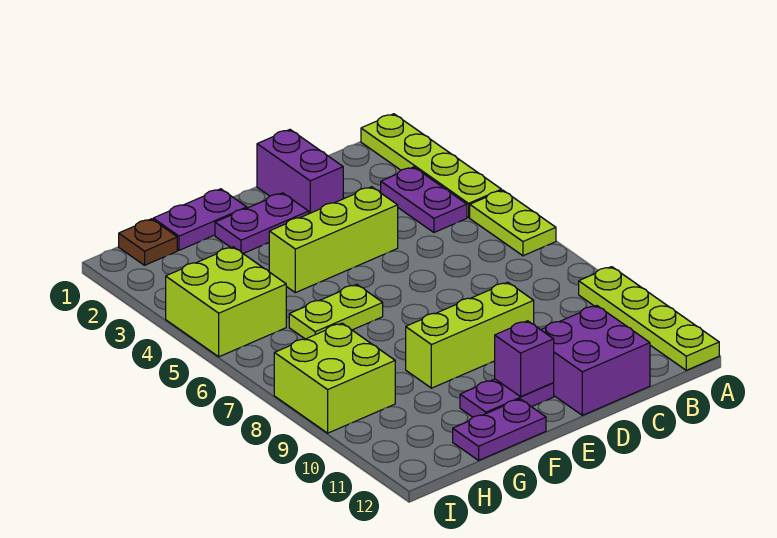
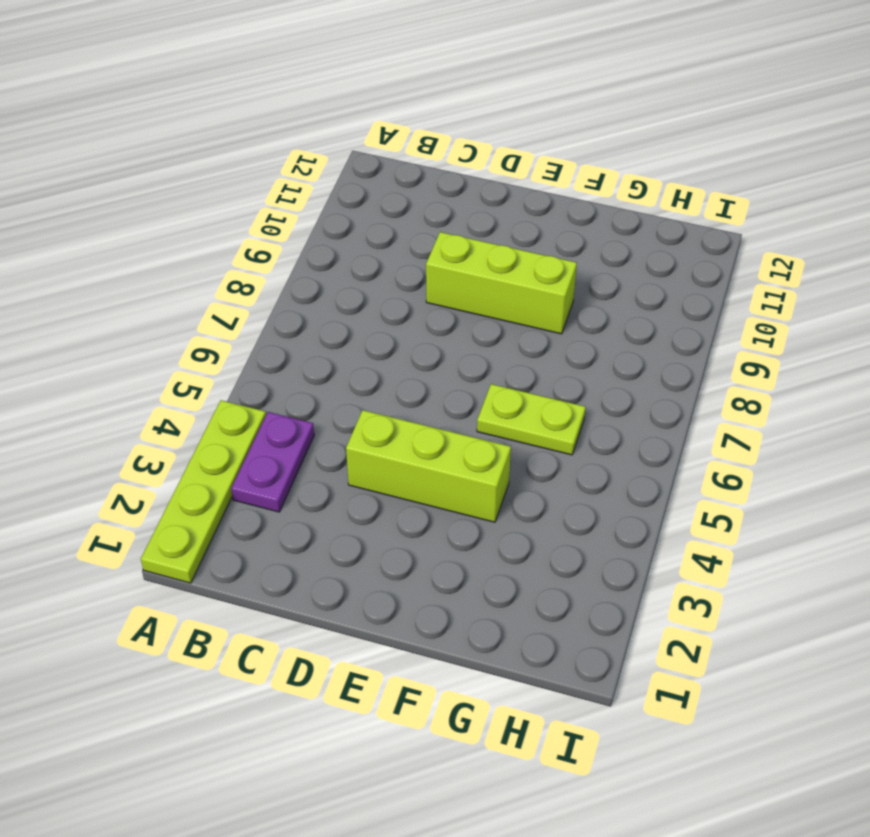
none -> lime 1x2 plate [470,190,556,256]
none -> lime 1x4 plate [579,267,719,370]
none -> purple 2x2 brick [541,306,650,415]

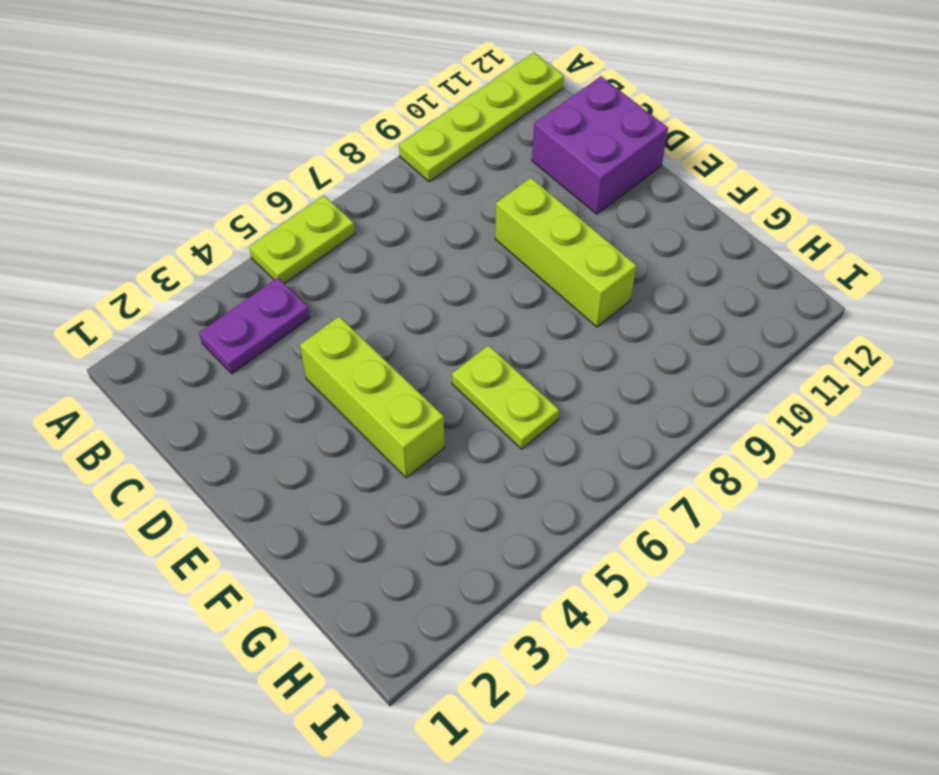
none -> lime 1x4 plate [361,114,501,217]
none -> purple 1x2 brick [257,130,343,214]
none -> purple 1x2 plate [215,193,309,254]

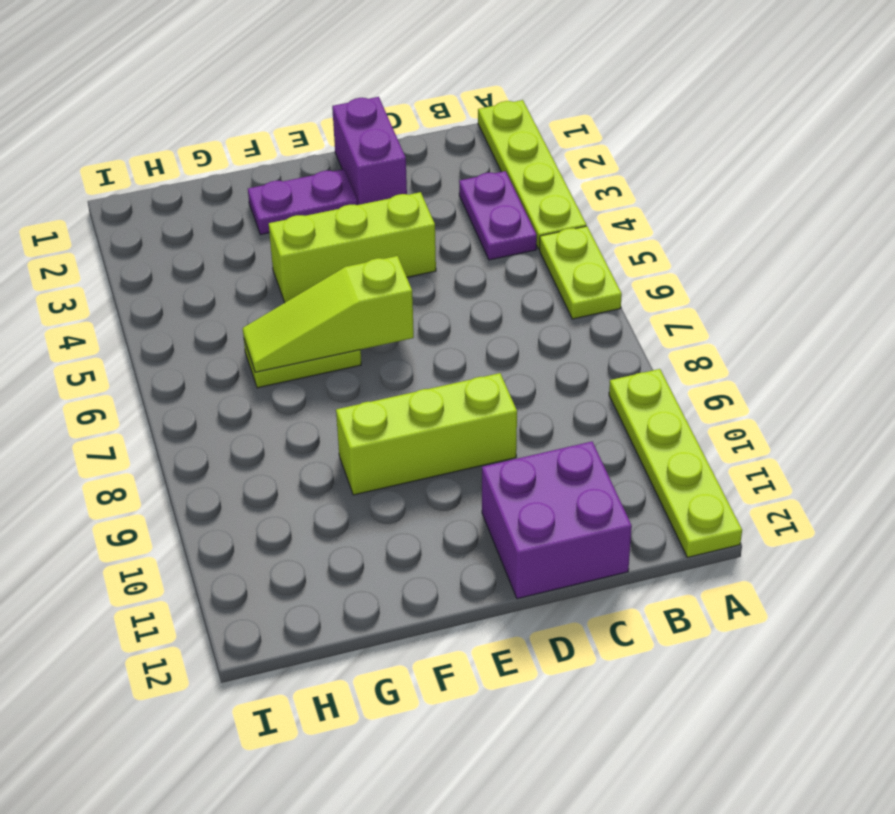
lime 1x3 slope [243,256,414,372] -> none
none -> purple 1x2 plate [460,379,554,417]
none -> purple 1x2 plate [153,189,247,250]
none -> purple 1x2 plate [453,399,546,460]

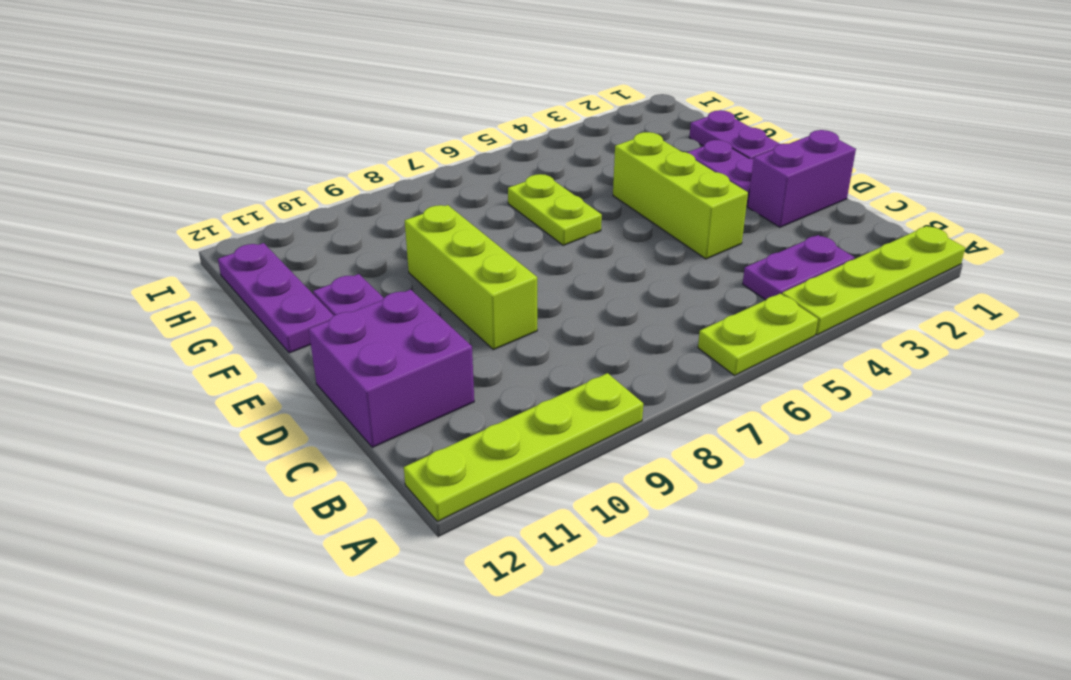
purple 1x3 plate [218,243,334,353] -> purple 1x2 plate [453,399,546,460]
none -> brown 1x1 plate [119,219,177,265]
none -> lime 2x2 brick [166,247,286,357]
none -> lime 2x2 brick [274,323,395,433]

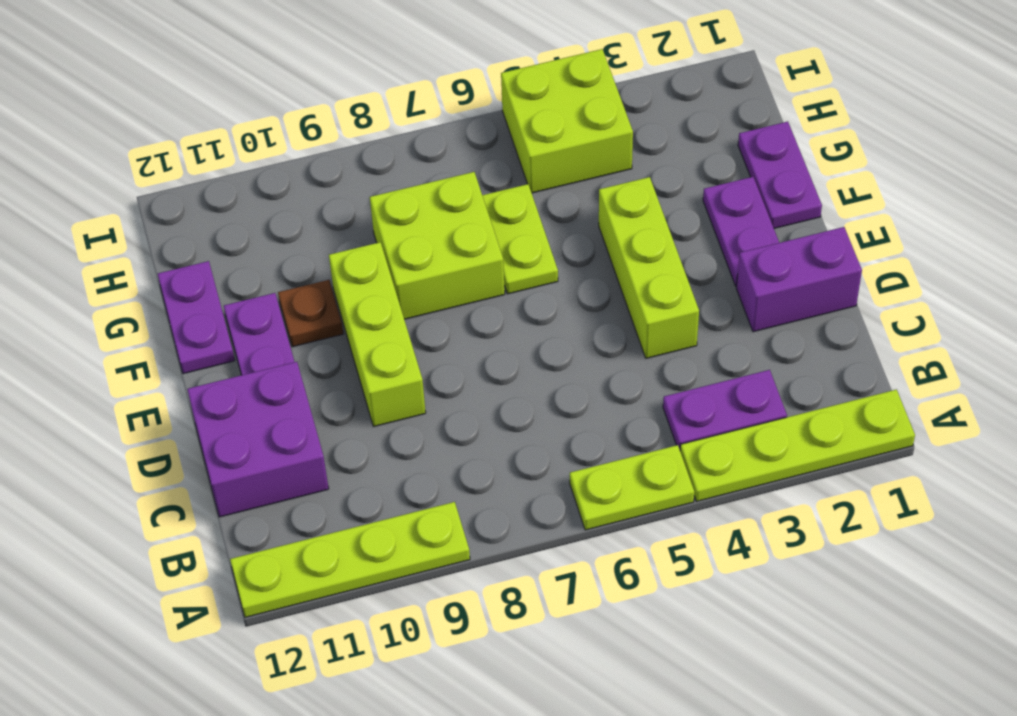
lime 2x2 brick [370,172,505,319] -> lime 2x2 brick moved to [274,323,395,433]
brown 1x1 plate [278,280,343,347] -> brown 1x1 plate moved to [119,219,177,265]
none -> purple 1x1 brick [495,321,554,397]

